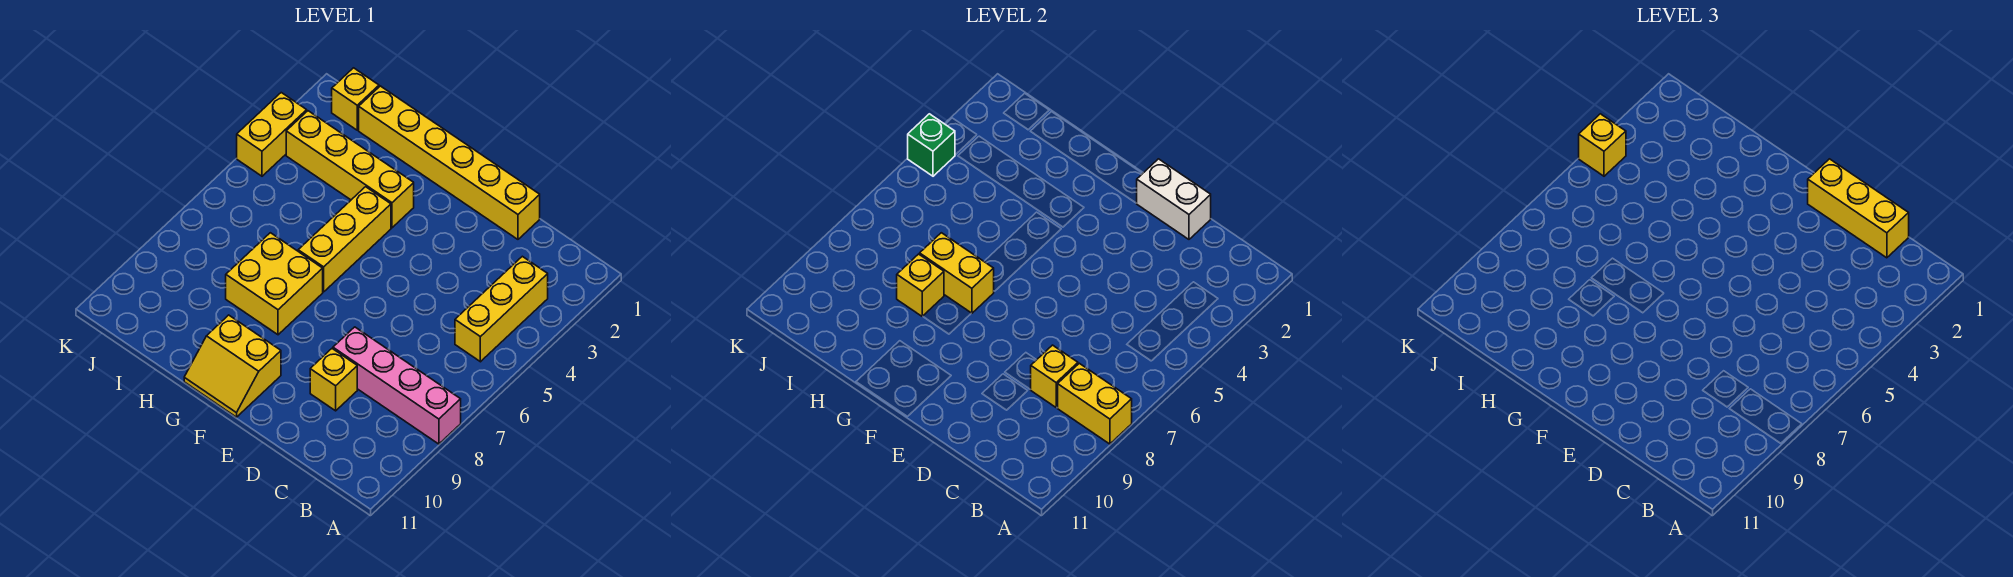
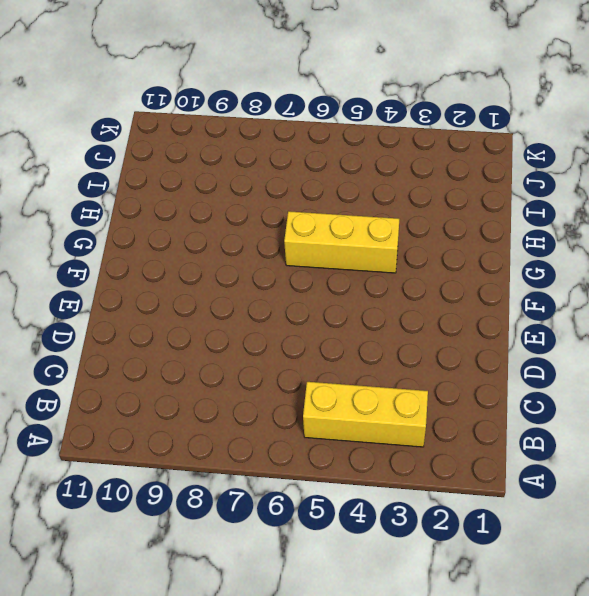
none -> pink 1x4 brick [333,327,461,444]
none -> yellow 1x6 brick [359,86,540,239]
none -> yellow 1x1 brick [310,349,357,411]

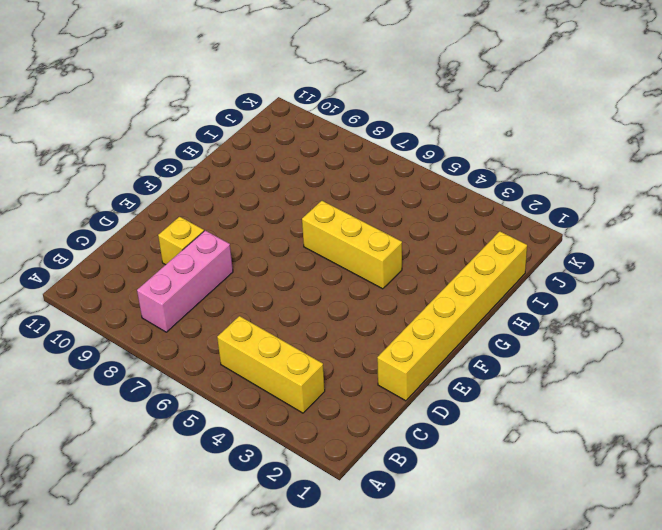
pink 1x3 brick [137,231,233,332] -> pink 1x4 brick [333,327,461,444]
none -> yellow 2x2 slope [184,315,281,417]
none -> yellow 1x4 brick [286,111,414,228]
none -> yellow 2x2 brick [226,233,323,335]

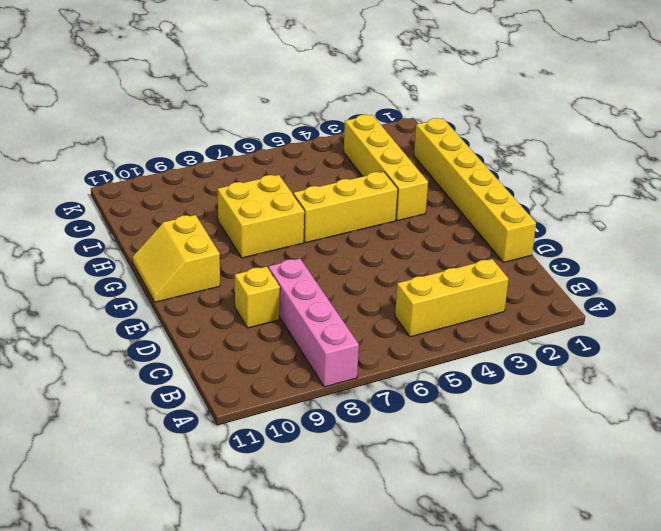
none -> yellow 1x1 brick [332,68,379,130]
none -> yellow 1x2 brick [237,93,307,176]
none -> yellow 1x2 brick [1058,363,1132,444]

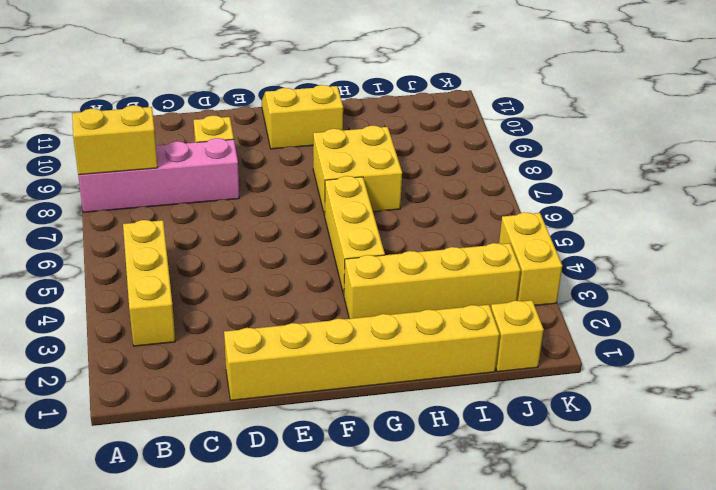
none -> yellow 1x1 brick [1031,345,1078,407]
none -> white 1x2 brick [1137,159,1211,239]
none -> yellow 1x2 brick [920,233,994,313]

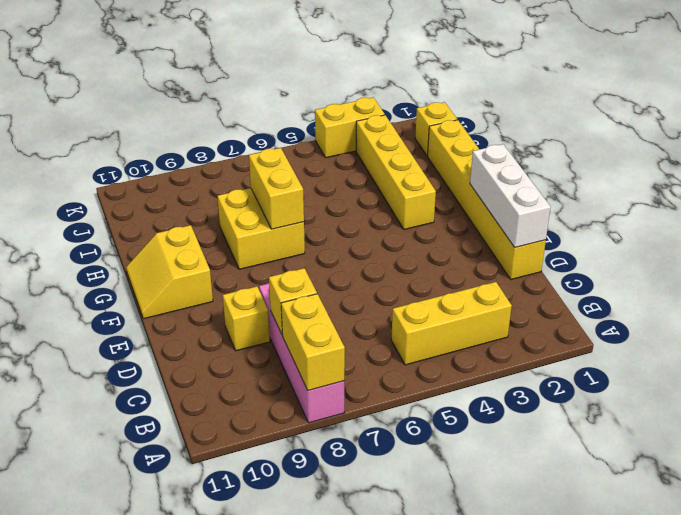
white 1x3 brick [470,144,551,247] -> white 1x2 brick [1137,159,1211,239]
none -> yellow 1x3 brick [298,187,391,292]
none -> yellow 1x1 brick [897,254,944,316]
none -> green 1x1 brick [908,114,955,176]

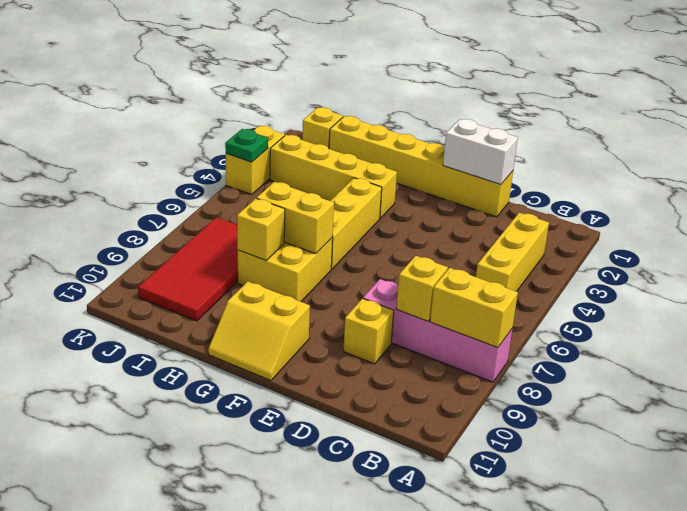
red 2x4 tile [138,217,238,321] -> none
green 1x1 plate [225,129,268,162] -> green 1x1 brick [908,114,955,176]
none -> yellow 1x3 brick [1808,159,1909,258]
none -> yellow 1x1 brick [1579,114,1626,176]

